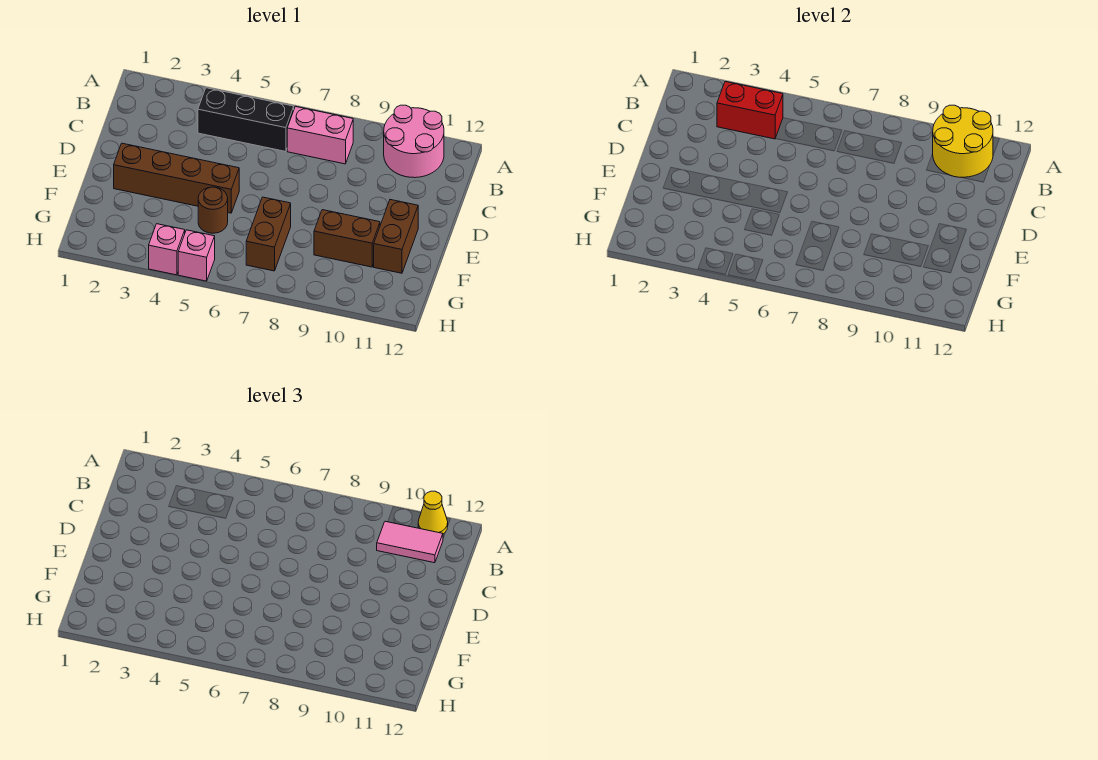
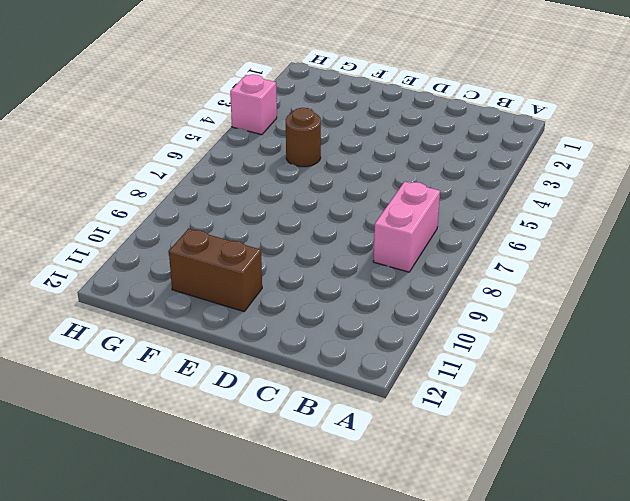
none -> pink 2x2 round brick [384,105,444,178]
none -> black 1x3 brick [198,88,294,152]
none -> brown 1x4 brick [114,143,239,213]

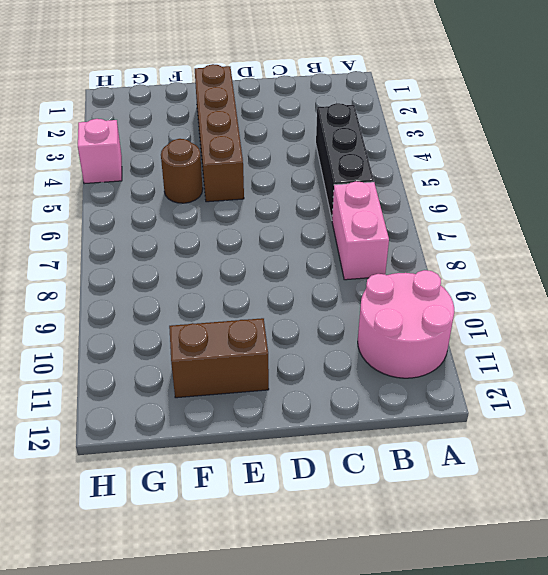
none -> brown 1x2 brick [246,197,291,271]
none -> brown 1x2 brick [314,210,380,267]
none -> pink 1x1 brick [178,230,215,281]

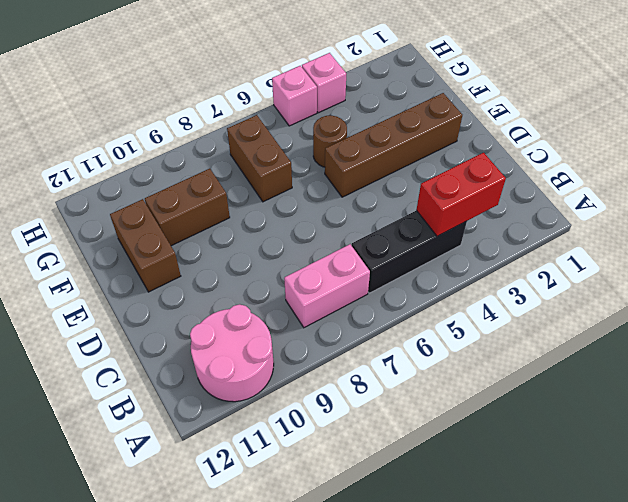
none -> yellow 2x2 round brick [933,105,993,177]
none -> yellow 1x1 cone [418,491,448,534]
none -> pink 1x2 tile [377,521,443,563]

